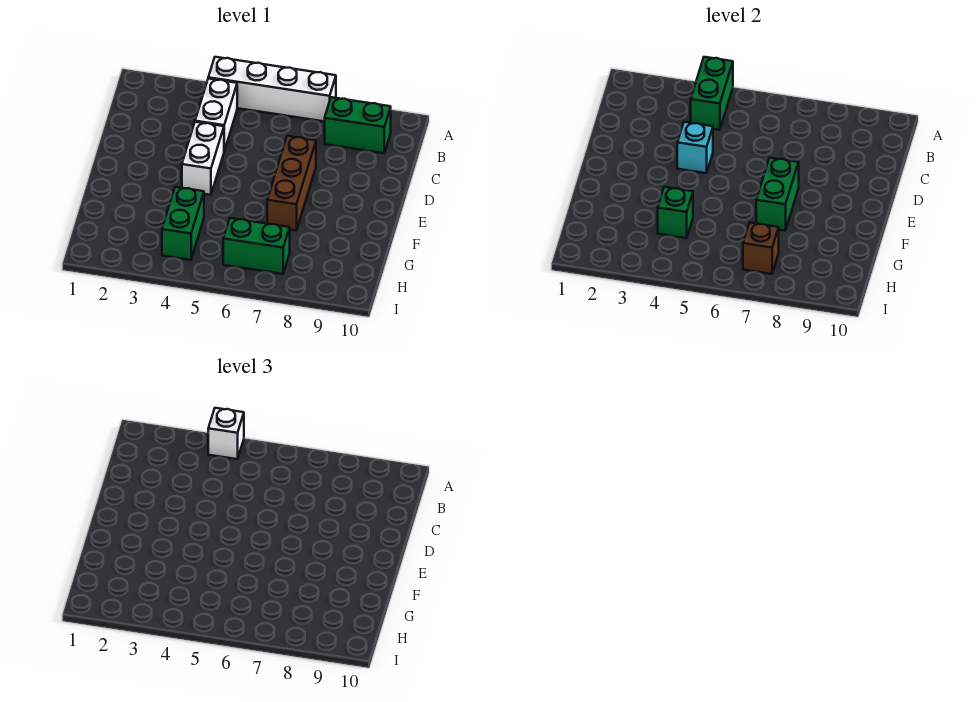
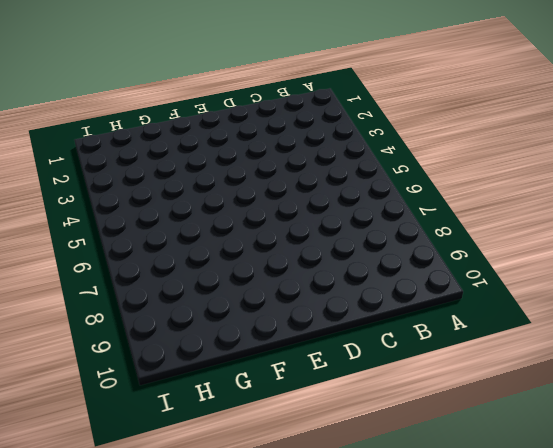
none -> white 1x4 brick [208,57,336,122]
none -> white 1x2 brick [195,79,237,151]
none -> green 1x2 brick [325,97,391,153]

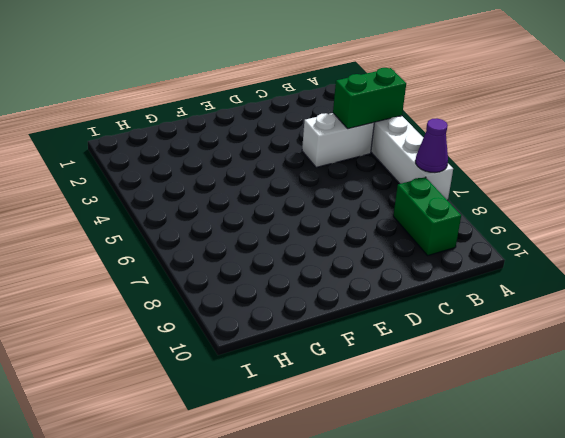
purple 1x1 cone [416,118,448,172] -> none
none -> white 1x2 brick [182,122,224,195]
none -> brown 1x3 brick [267,136,316,231]
none -> green 1x2 brick [162,187,204,260]

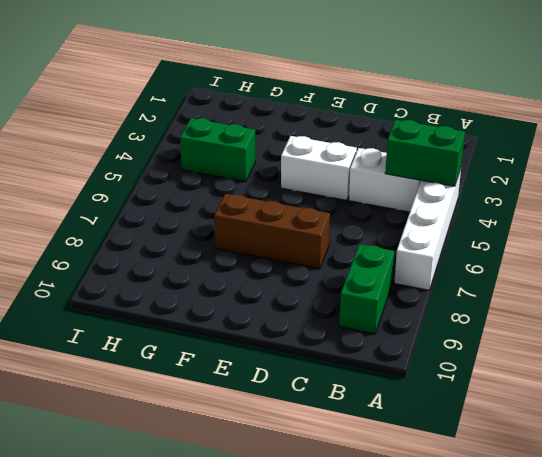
none -> green 1x2 brick [223,218,290,274]
none -> cyan 1x1 brick [677,122,713,173]
none -> green 1x2 brick [756,158,799,231]

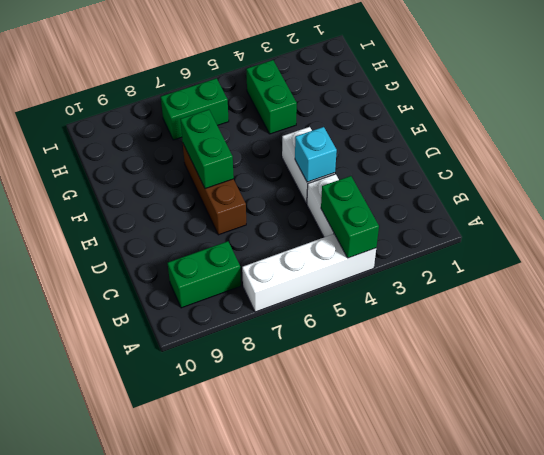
none -> green 1x1 brick [658,187,693,238]
none -> brown 1x1 brick [743,223,779,274]
none -> white 1x1 brick [208,408,244,459]

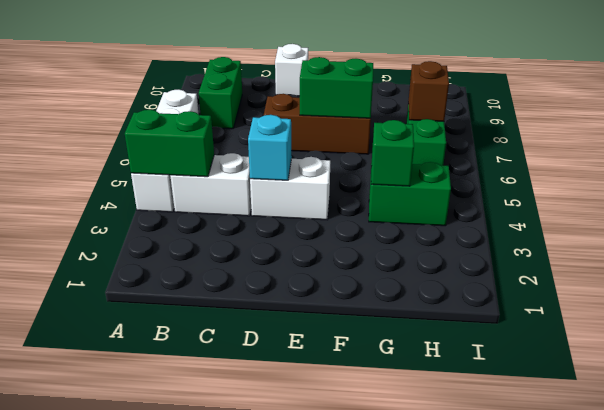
white 1x1 brick [275,44,308,96] -> white 1x1 brick moved to [208,408,244,459]

